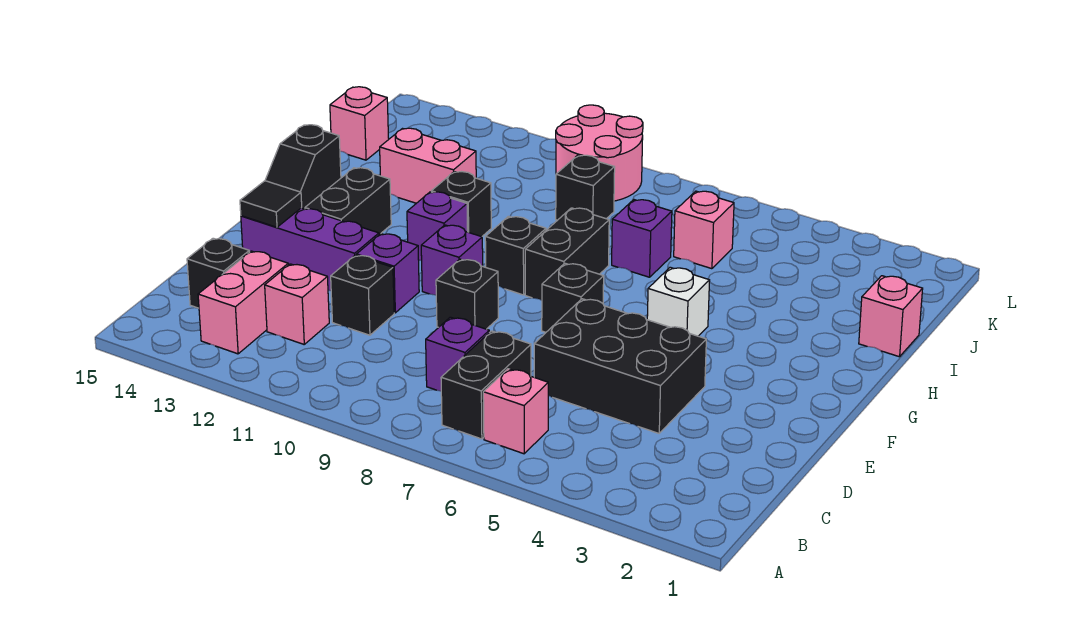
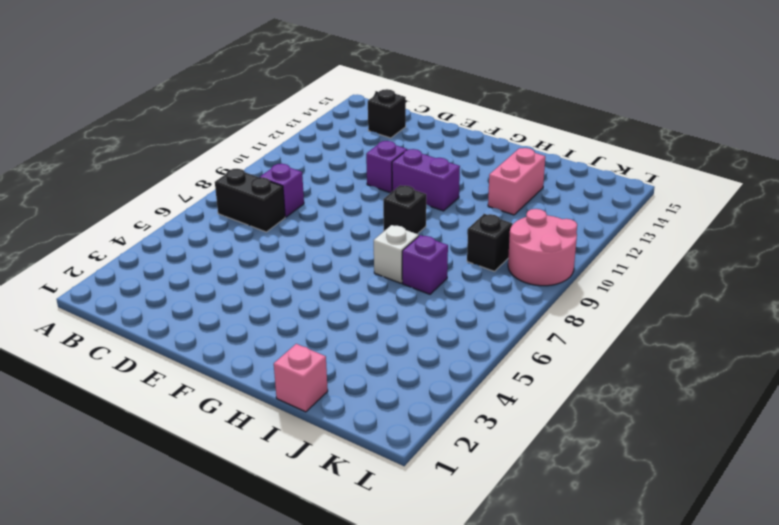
purple 1x2 brick [392,149,460,211] -> purple 1x1 brick [407,192,468,261]
white 1x1 brick [374,225,419,283] -> white 1x1 brick moved to [647,267,710,336]
none -> pink 1x1 brick [483,369,548,454]
none -> pink 1x2 brick [198,251,288,354]
none -> pink 1x1 brick [265,264,329,344]

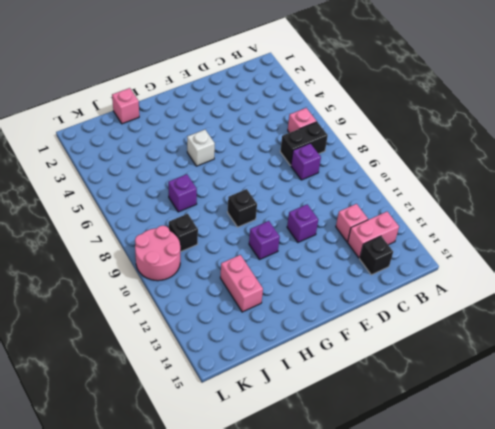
none -> black 2x3 brick [534,299,706,433]
none -> black 1x1 brick [331,255,394,335]
none -> black 1x1 brick [436,259,498,329]

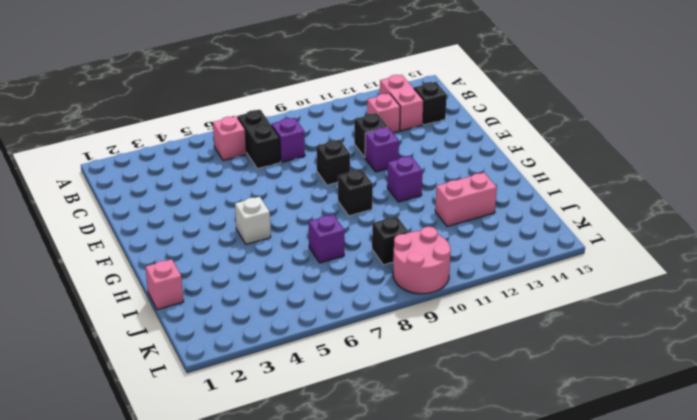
none -> black 2x3 brick [534,299,706,433]
none -> purple 1x3 brick [241,208,379,291]
none -> black 1x1 brick [542,263,604,332]

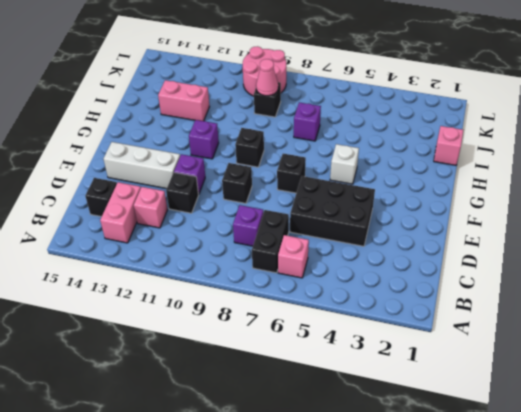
white 1x3 brick [104,142,180,189] -> purple 1x3 brick [241,208,379,291]
pink 1x1 cone [256,59,278,96] -> none
none -> purple 1x1 brick [421,225,483,295]
none -> black 1x2 brick [305,168,391,235]
none -> black 1x2 brick [525,208,609,300]

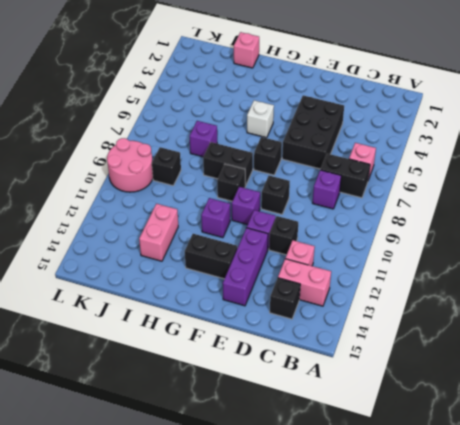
none -> black 1x2 slope [265,125,341,209]
none -> black 1x1 brick [431,172,491,237]
none -> pink 1x1 brick [674,191,734,269]

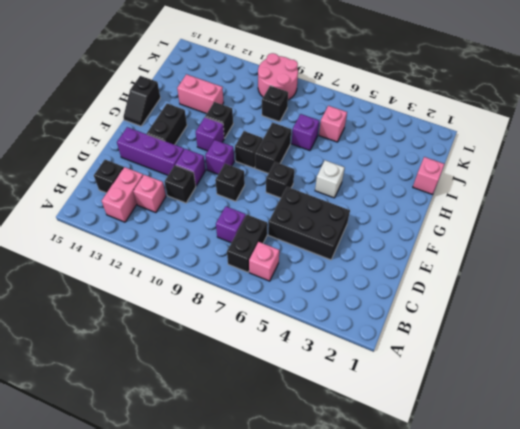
none -> pink 1x1 brick [330,87,389,160]
none -> black 1x1 tile [240,181,302,227]

